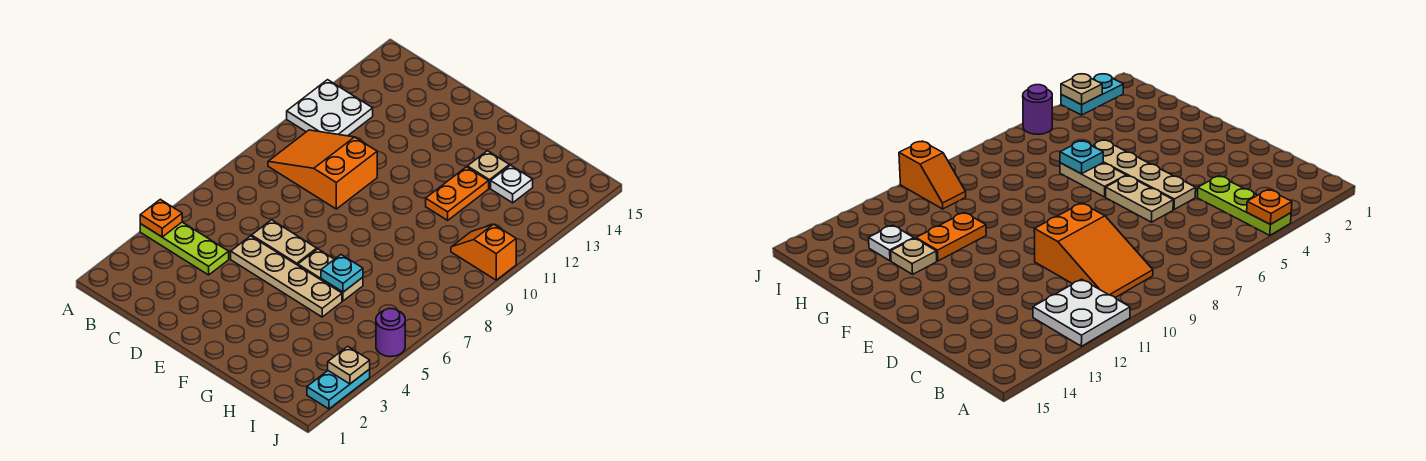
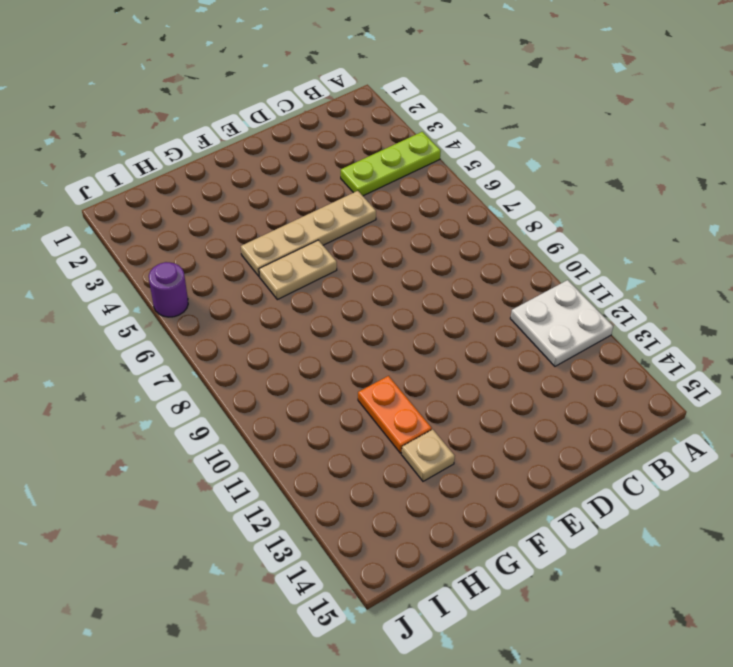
none -> orange 2x3 slope [268,130,377,209]
none -> tan 1x2 plate [252,220,317,265]
none -> white 1x1 plate [491,165,533,203]

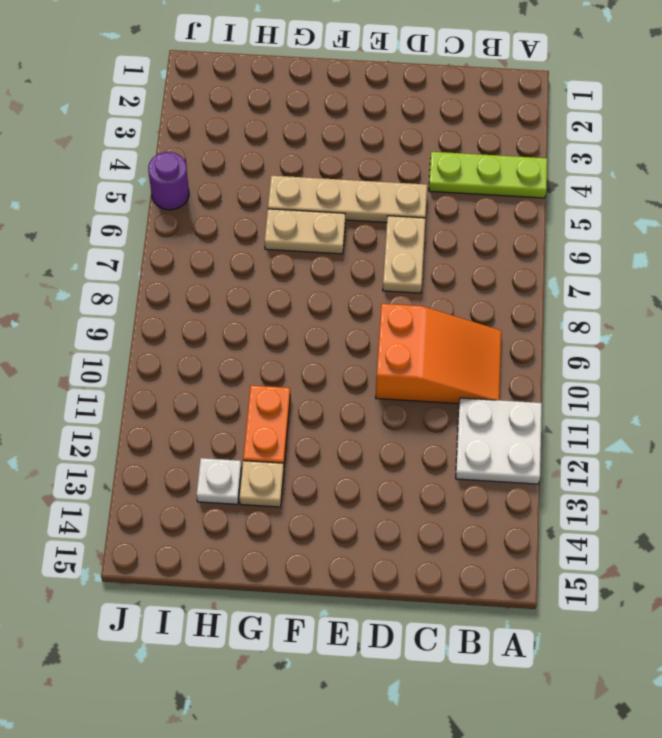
tan 1x2 plate [383,216,425,293] -> tan 1x2 plate turned to [252,220,317,265]
none -> orange 1x2 slope [451,224,516,280]
none -> cyan 1x2 plate [307,369,370,409]
none -> orange 1x1 plate [140,199,182,237]

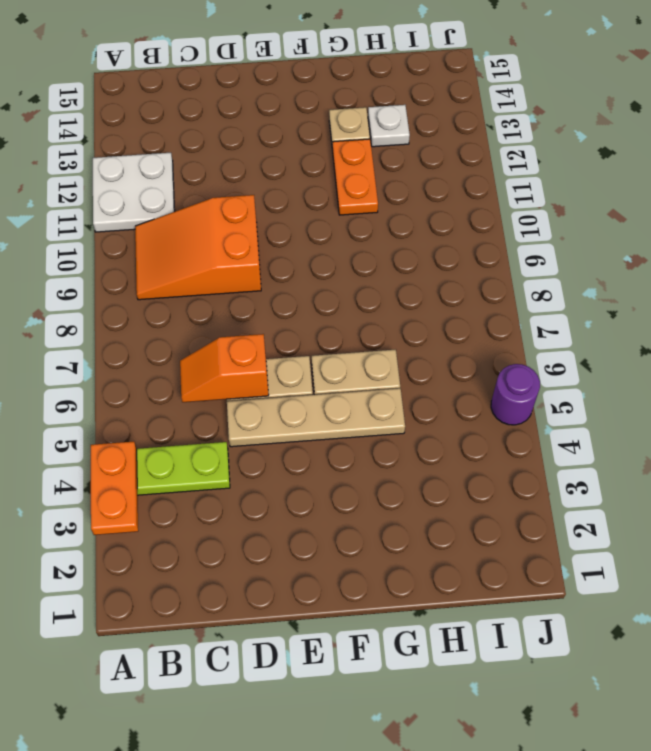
orange 1x2 plate [91,442,138,535] -> orange 1x1 plate [140,199,182,237]
orange 1x2 slope [180,334,269,402] -> orange 1x2 slope moved to [451,224,516,280]
none -> cyan 1x2 plate [307,369,370,409]
none -> cyan 1x1 plate [321,255,363,292]
none -> tan 1x1 plate [328,346,370,384]

